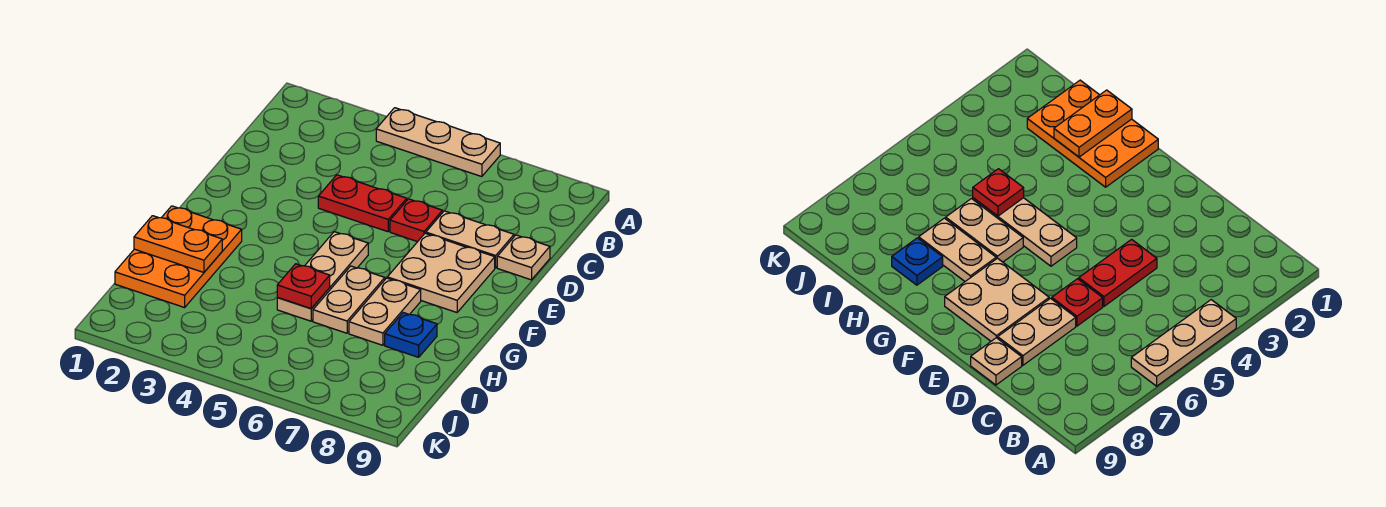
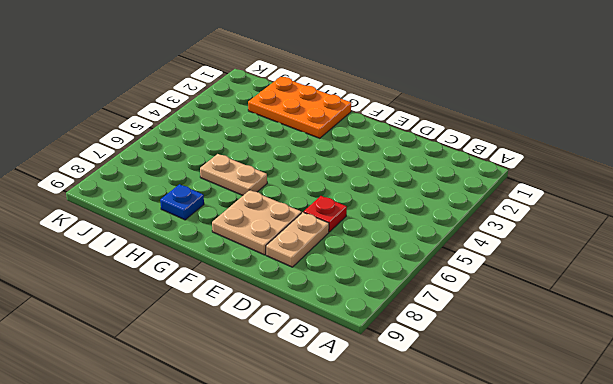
none -> tan 1x3 plate [376,108,500,177]
none -> red 1x2 plate [318,175,407,232]
none -> tan 1x1 plate [497,235,550,280]

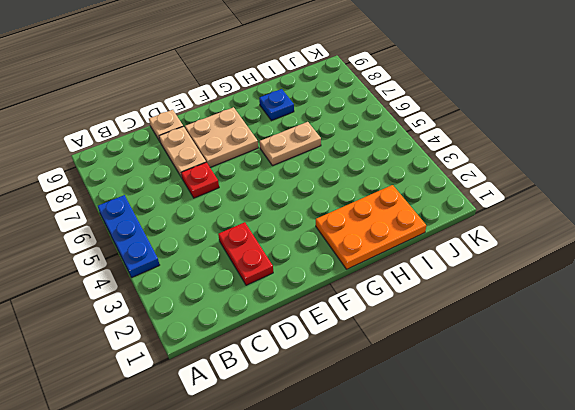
blue 1x3 plate [98,195,160,278] -> tan 1x3 plate [376,108,500,177]
red 1x2 plate [218,222,273,285] -> red 1x2 plate moved to [318,175,407,232]
none -> tan 1x3 plate [277,232,368,321]
none -> tan 1x2 plate [349,278,421,345]
none -> orange 1x2 plate [134,216,222,272]

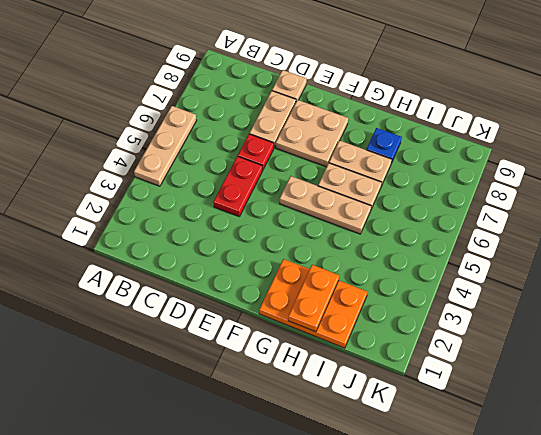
none -> red 1x1 plate [277,264,330,309]

